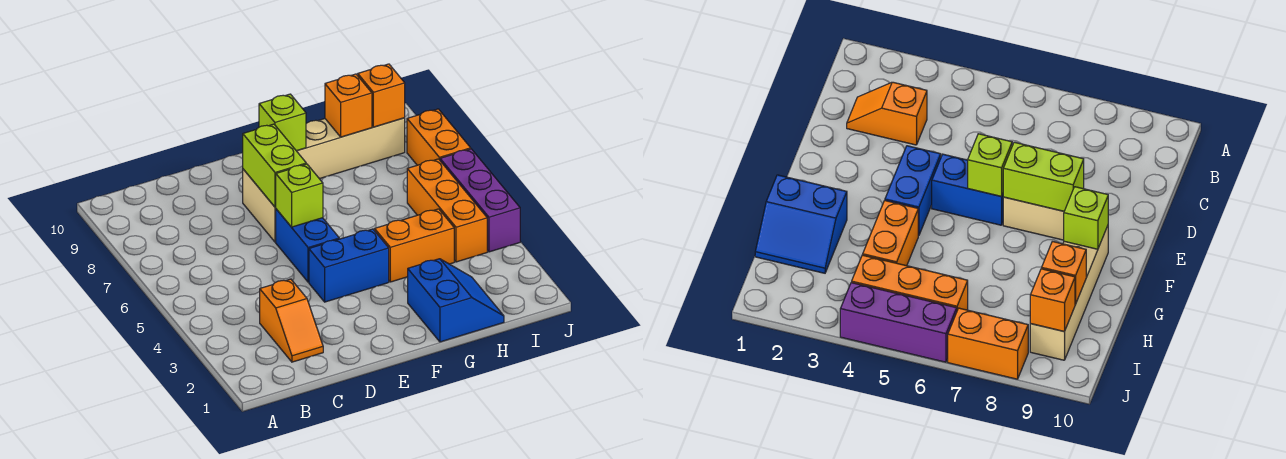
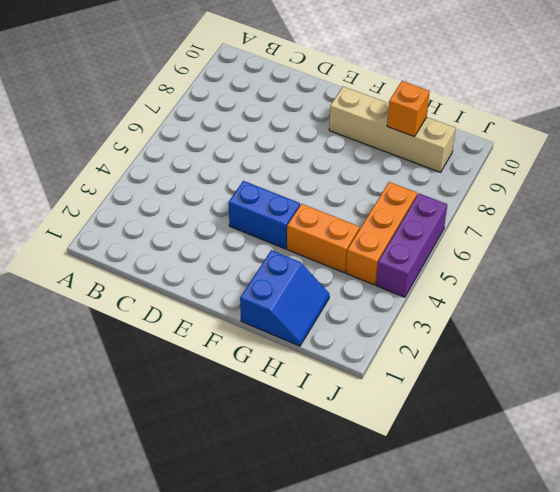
none -> orange 1x2 slope [260,279,323,362]
none -> blue 1x2 brick [276,209,339,282]
none -> tan 1x2 brick [243,169,276,242]

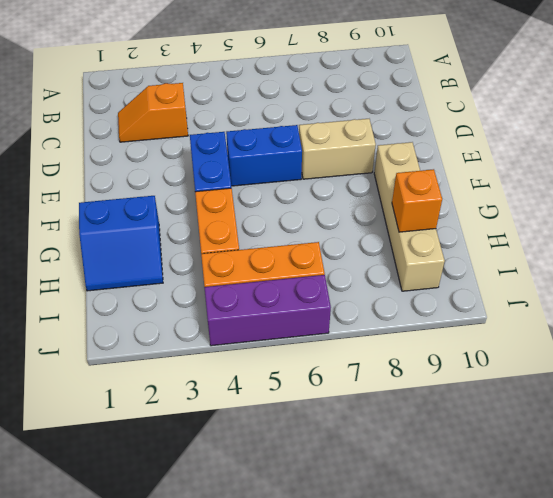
none -> orange 1x2 brick [407,109,471,165]
none -> lime 1x1 brick [276,164,323,227]
none -> lime 1x2 brick [243,124,306,207]

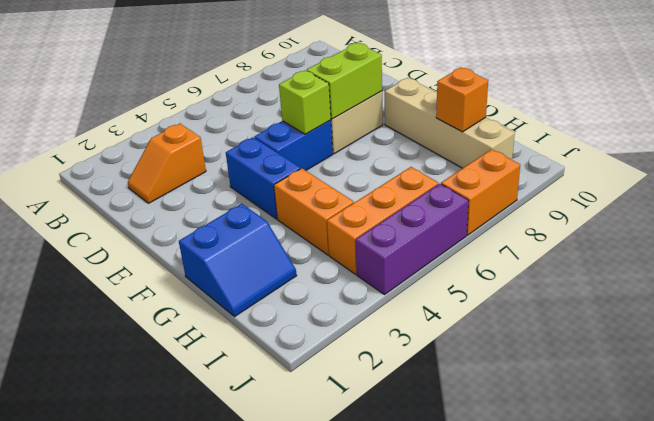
none -> lime 1x1 brick [259,94,306,151]
none -> orange 1x1 brick [358,64,405,127]

